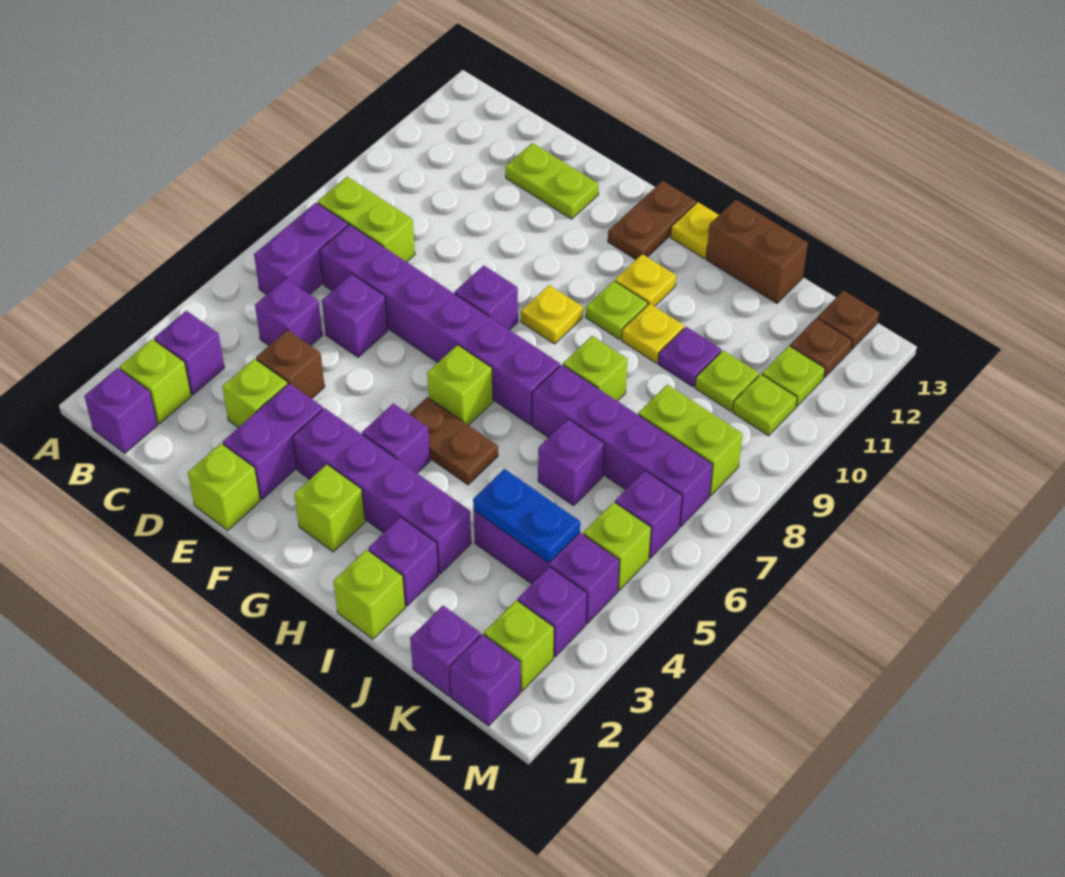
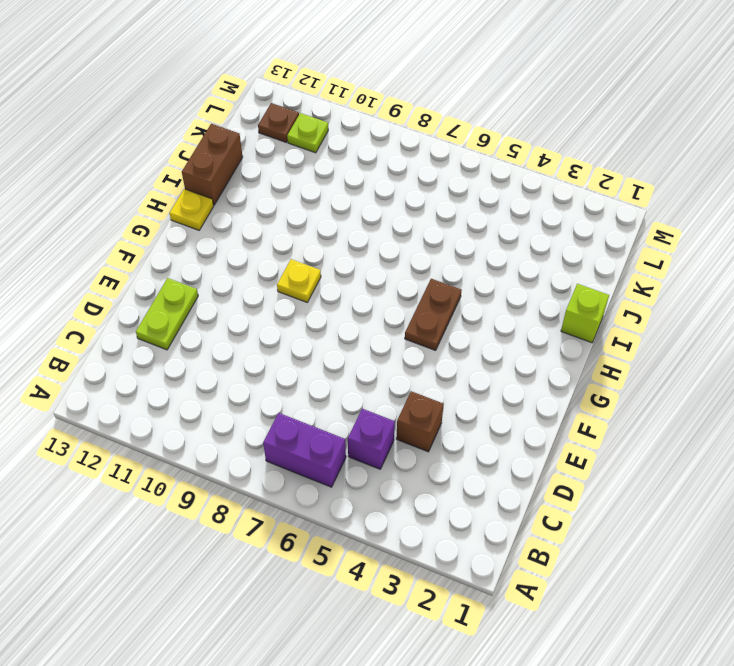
none -> purple 1x1 brick [84,368,157,453]
none -> lime 1x1 brick [120,339,191,424]
none -> purple 1x1 brick [154,311,225,395]
none -> lime 1x2 brick [318,177,415,262]

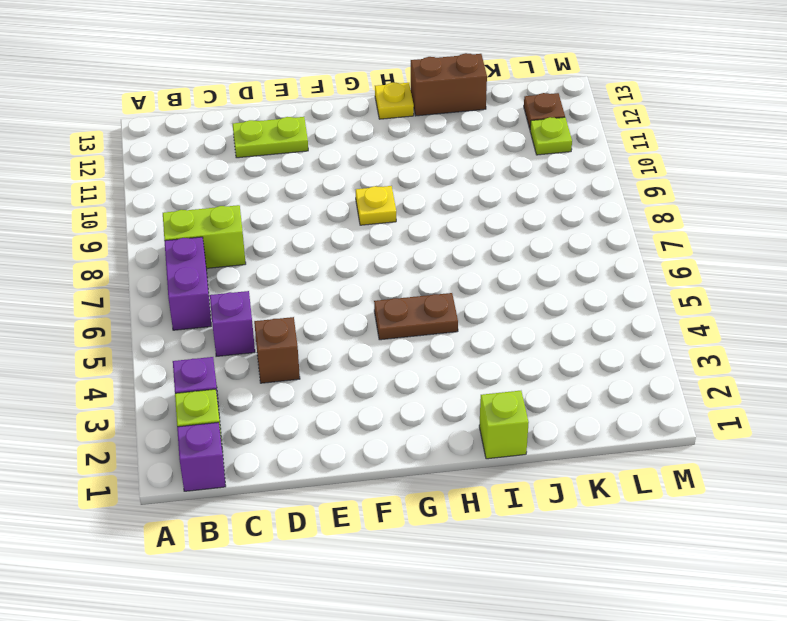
none -> purple 1x6 brick [320,225,560,425]
none -> lime 1x1 brick [222,359,288,428]
none -> purple 1x1 brick [322,274,388,357]
none -> lime 1x1 brick [188,443,260,530]

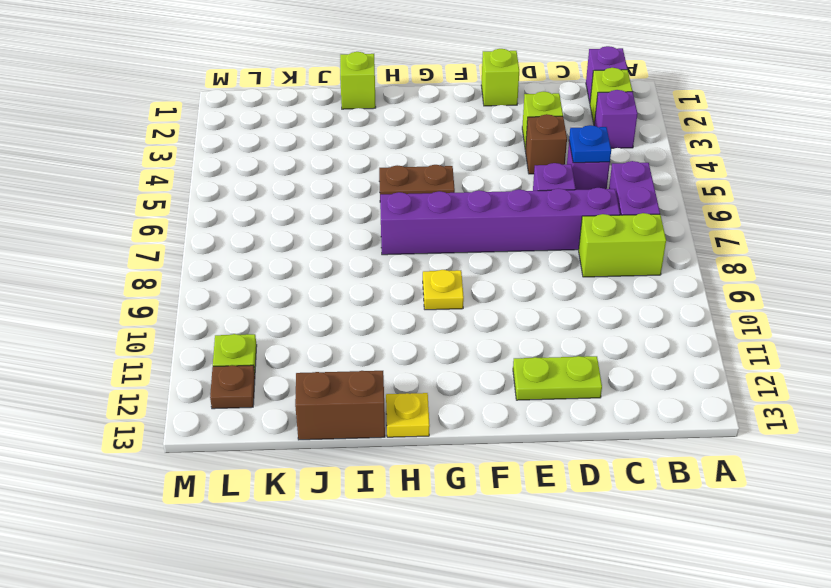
blue 1x1 plate [569,125,611,163] -> none
none -> purple 1x2 brick [223,383,323,499]
none -> purple 1x4 brick [293,408,471,574]
none -> purple 1x1 brick [455,266,518,330]
none -> lime 1x1 brick [294,464,365,552]

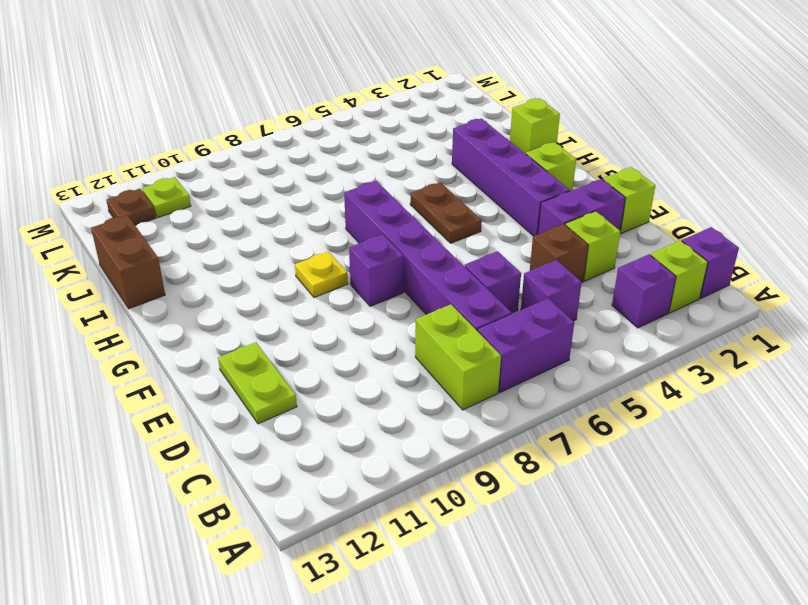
none -> purple 1x1 brick [362,403,430,473]
none -> lime 1x1 brick [427,345,493,425]
none -> brown 1x2 plate [608,181,696,259]
none -> lime 1x1 plate [586,281,648,340]

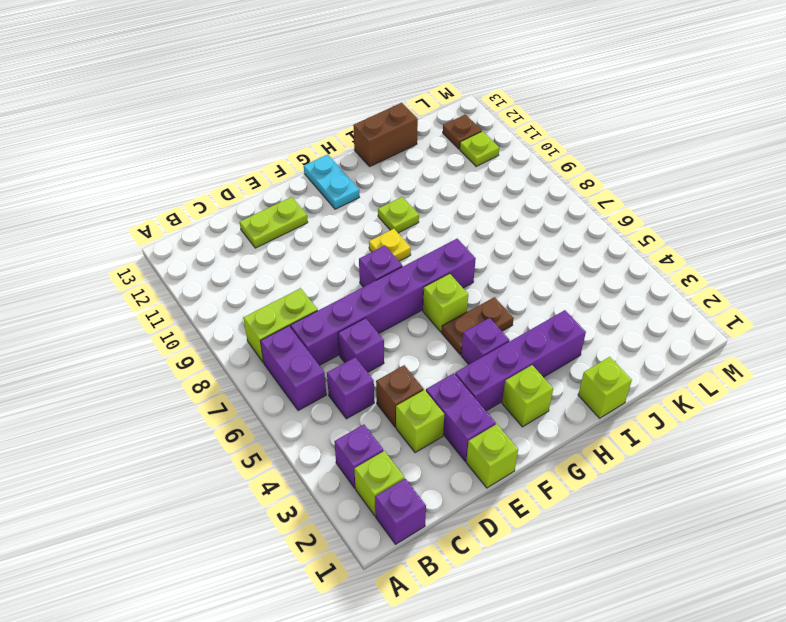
cyan 1x2 plate [304,154,359,209] -> brown 1x2 plate [608,181,696,259]
none -> yellow 1x1 plate [615,254,676,306]
none -> yellow 1x1 plate [671,202,719,258]
none -> purple 1x1 brick [368,517,439,606]
none -> purple 1x4 brick [532,365,713,527]

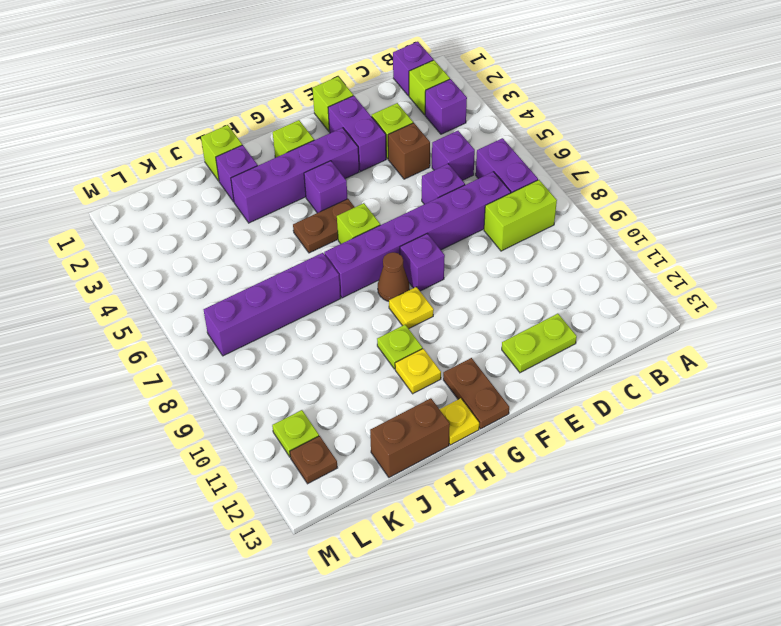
brown 1x1 cone [378,252,409,301] -> none
none -> lime 1x1 brick [563,336,627,401]
none -> yellow 1x1 plate [622,304,684,363]
none -> purple 1x3 brick [474,511,619,623]
none -> purple 1x1 brick [538,419,604,506]

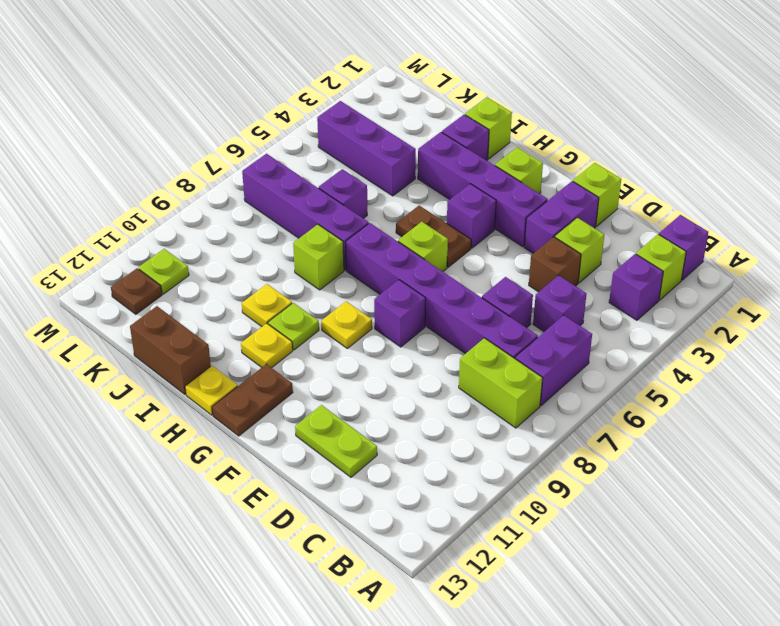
none -> purple 1x1 plate [658,327,721,387]
none -> purple 1x1 brick [410,606,481,696]
none -> lime 1x2 brick [638,385,743,496]
none -> lime 1x1 plate [695,350,759,411]

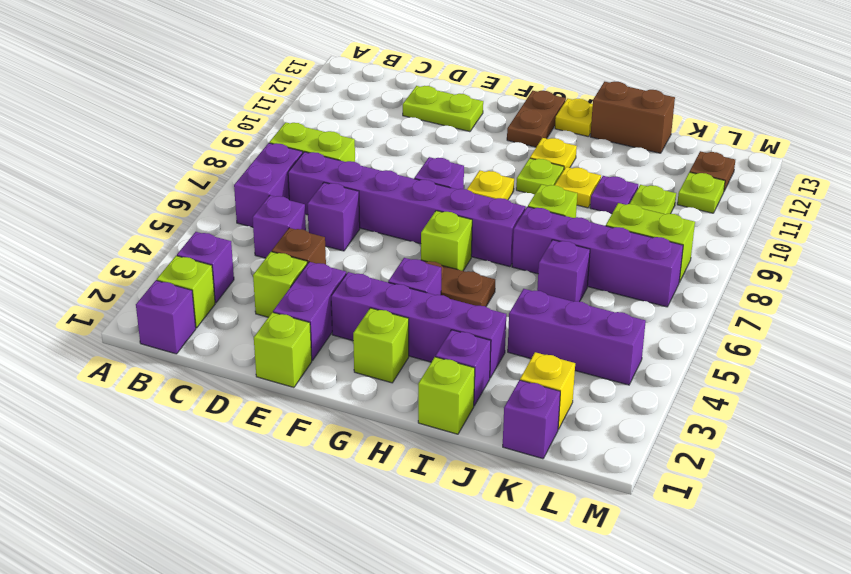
yellow 1x1 brick [520,352,575,429] -> none
none -> purple 1x1 brick [450,634,521,726]
none -> lime 1x1 brick [484,600,554,691]
none -> purple 1x1 brick [518,567,587,657]
none -> lime 1x1 brick [583,502,651,590]

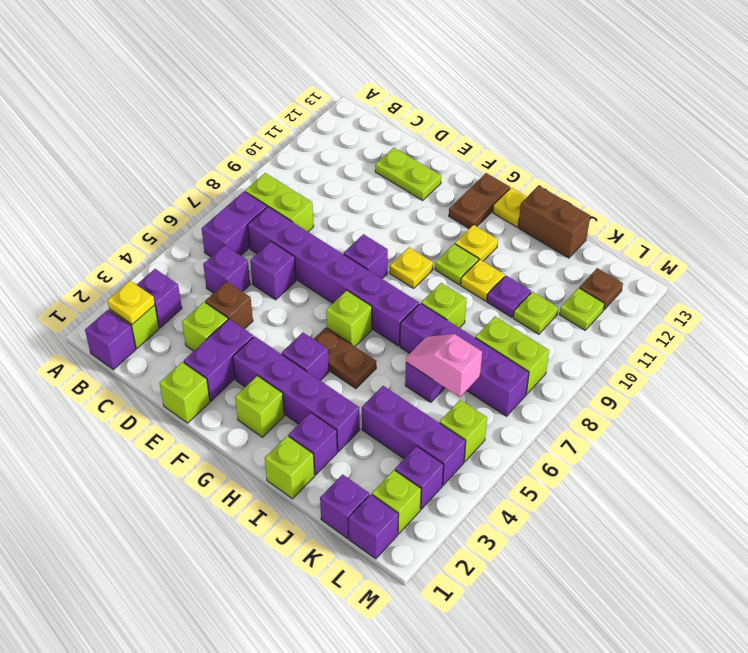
yellow 1x1 plate [107,281,155,324] -> none
pink 1x2 slope [406,334,482,397] -> none
none -> purple 1x1 brick [615,471,682,558]
none -> lime 1x1 plate [732,374,797,436]
none -> brown 1x1 plate [818,291,879,350]
none -> blue 1x2 plate [473,469,580,563]

